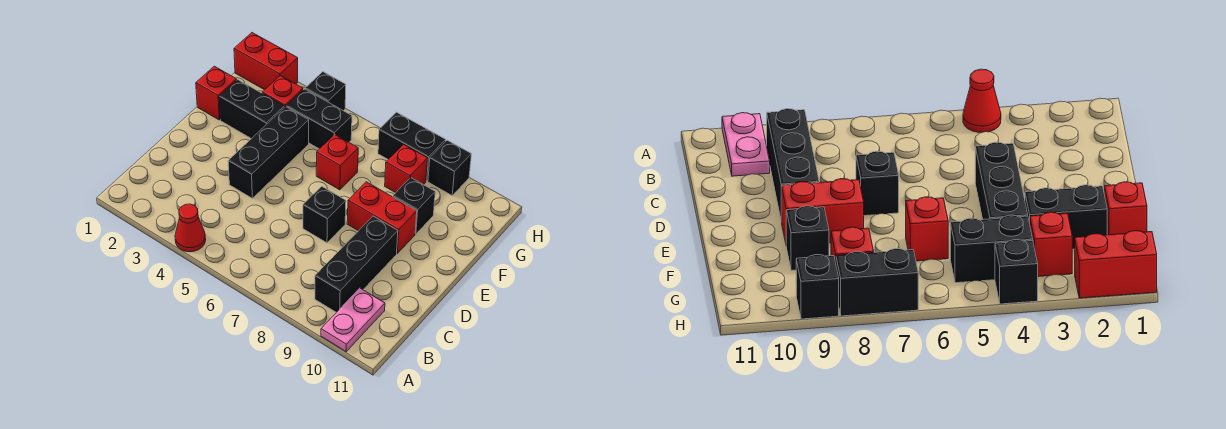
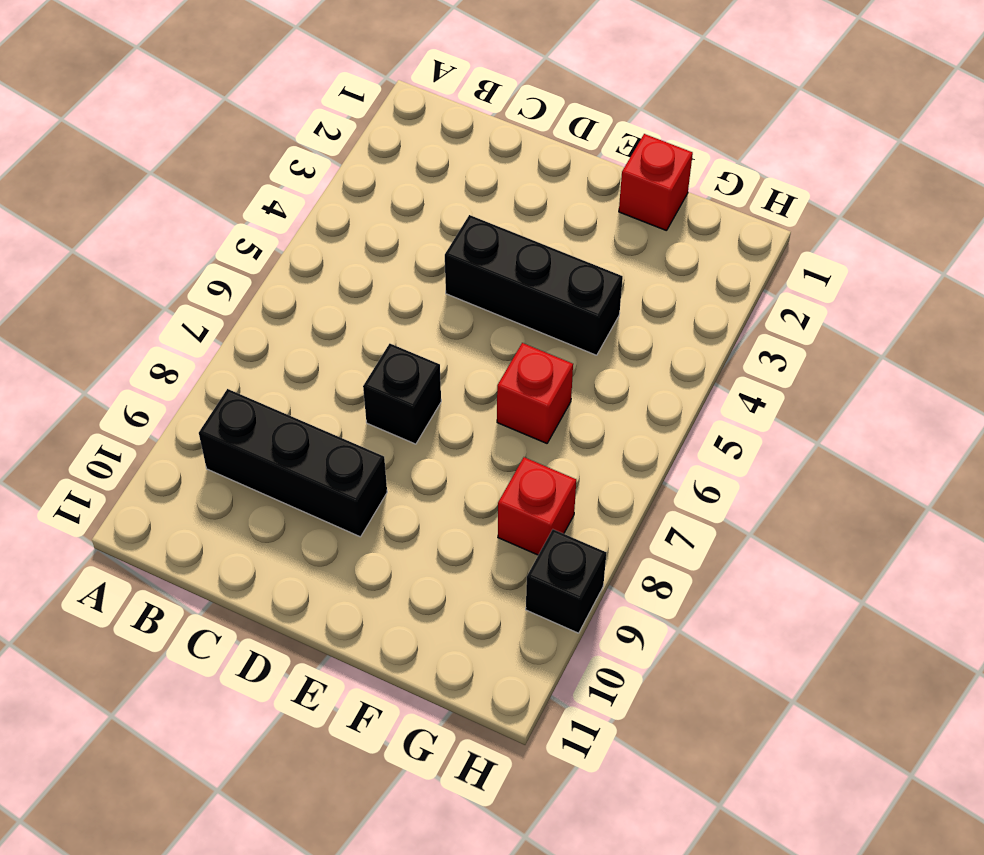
none -> red 1x1 cone [175,204,206,252]
none -> pink 1x2 plate [321,288,385,352]
none -> red 1x2 brick [347,182,417,253]

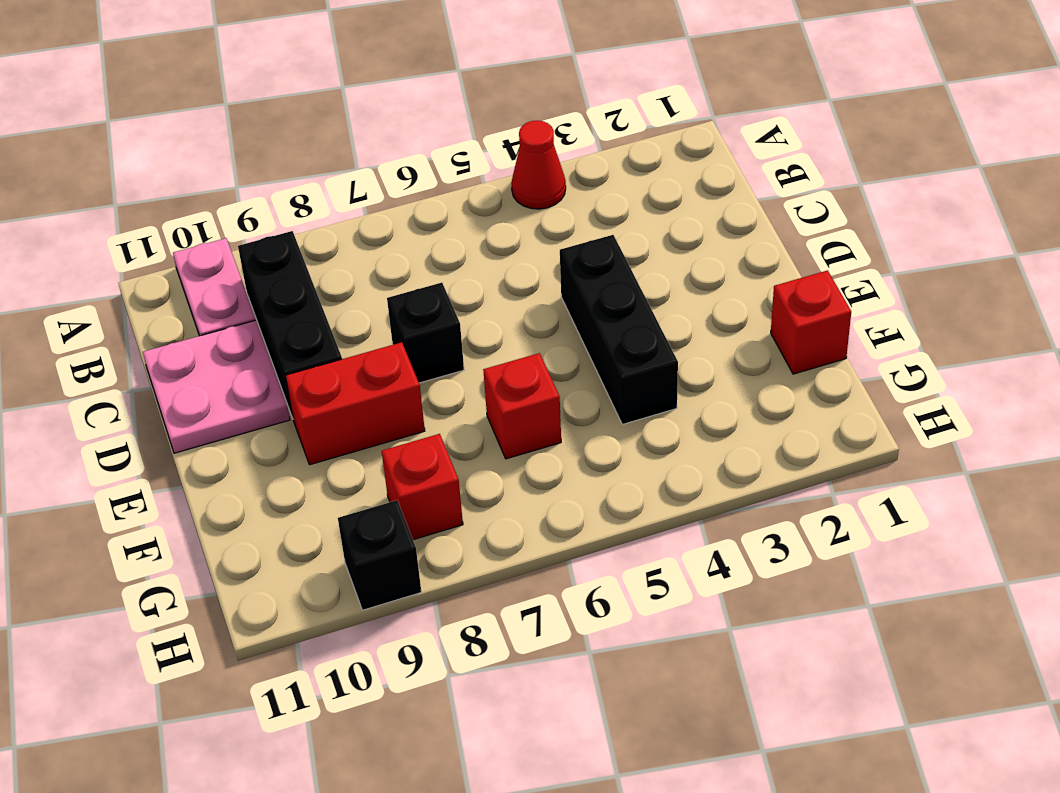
pink 2x2 plate [143,320,290,453] -> none
none -> black 1x2 brick [219,80,284,139]
none -> black 1x1 brick [393,178,435,234]
none -> red 1x1 brick [262,76,303,107]

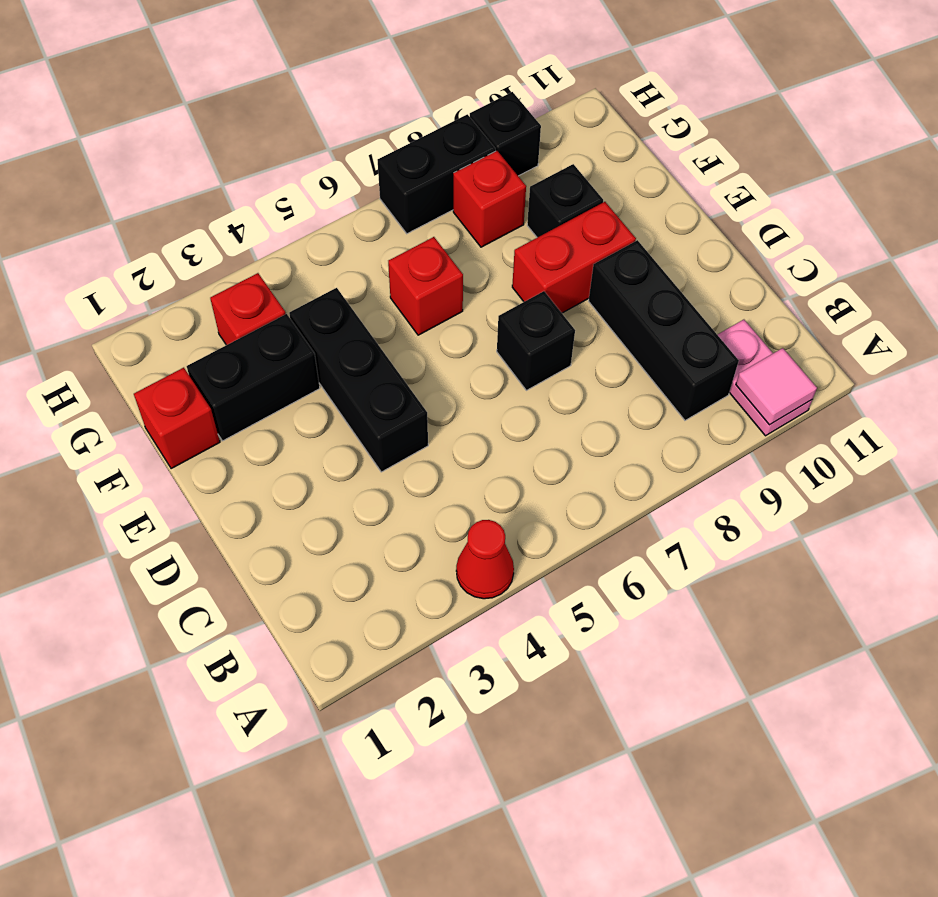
pink 1x1 tile [736,348,817,425] -> none
none -> black 1x2 brick [286,89,352,149]
none -> red 1x2 brick [234,33,298,90]
none -> black 1x1 brick [305,72,346,111]

